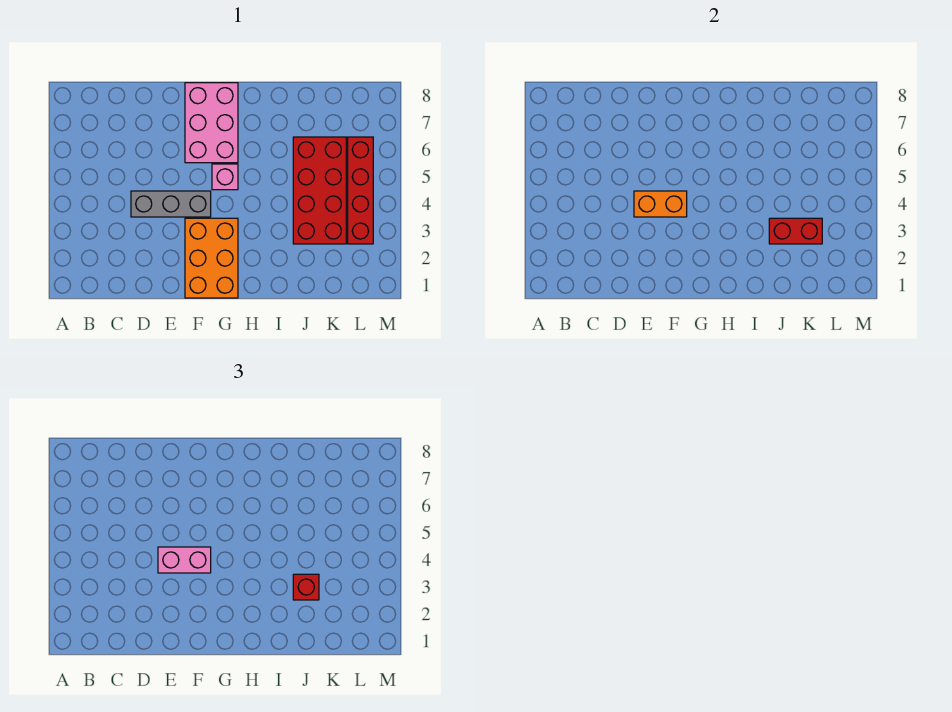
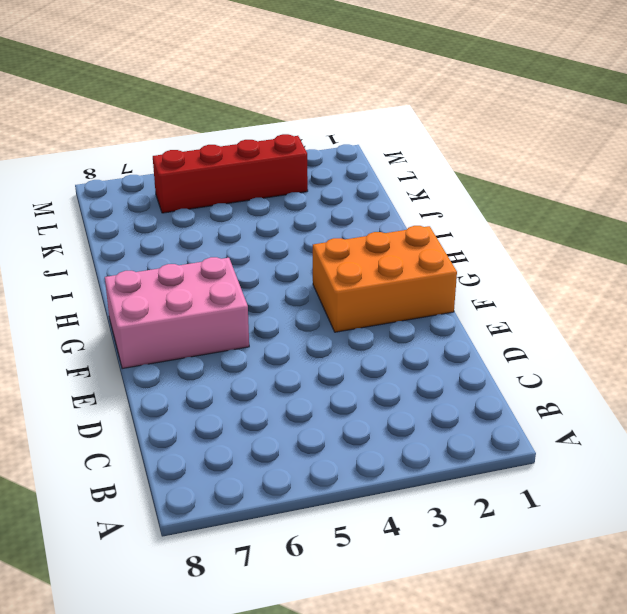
none -> grey 1x3 brick [131,191,211,217]
none -> pink 1x1 brick [212,164,238,190]

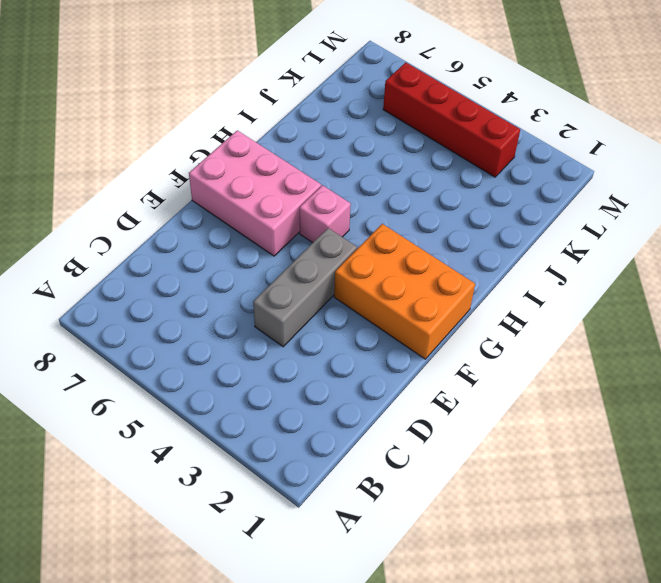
none -> red 2x4 brick [293,137,346,244]
none -> orange 1x2 brick [634,191,687,217]

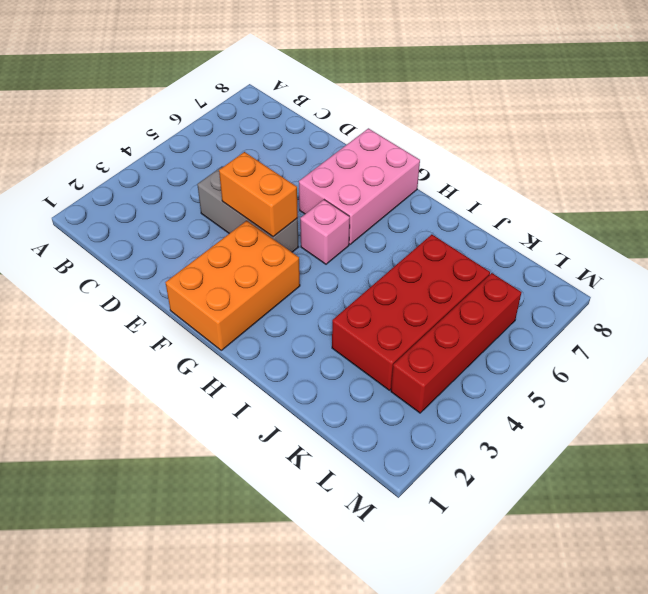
none -> red 1x2 brick [769,218,822,244]
none -> pink 1x2 brick [158,547,211,573]

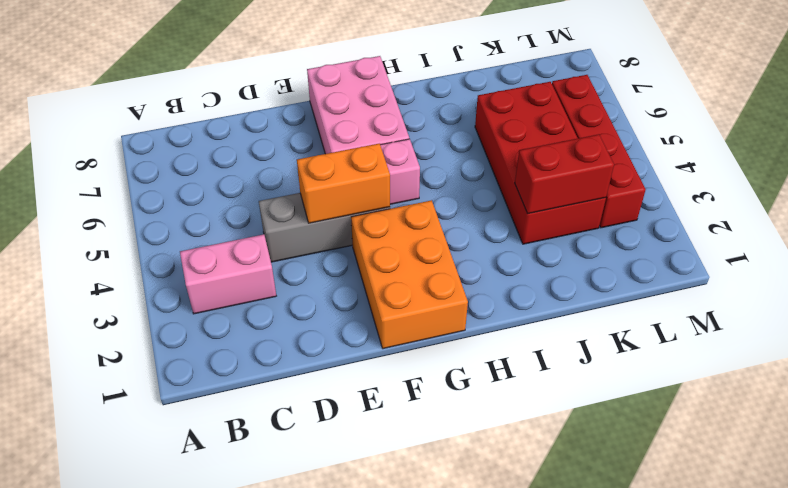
pink 1x2 brick [180,234,276,314] -> pink 1x2 brick moved to [158,547,211,573]
none -> red 1x1 brick [293,574,319,600]

